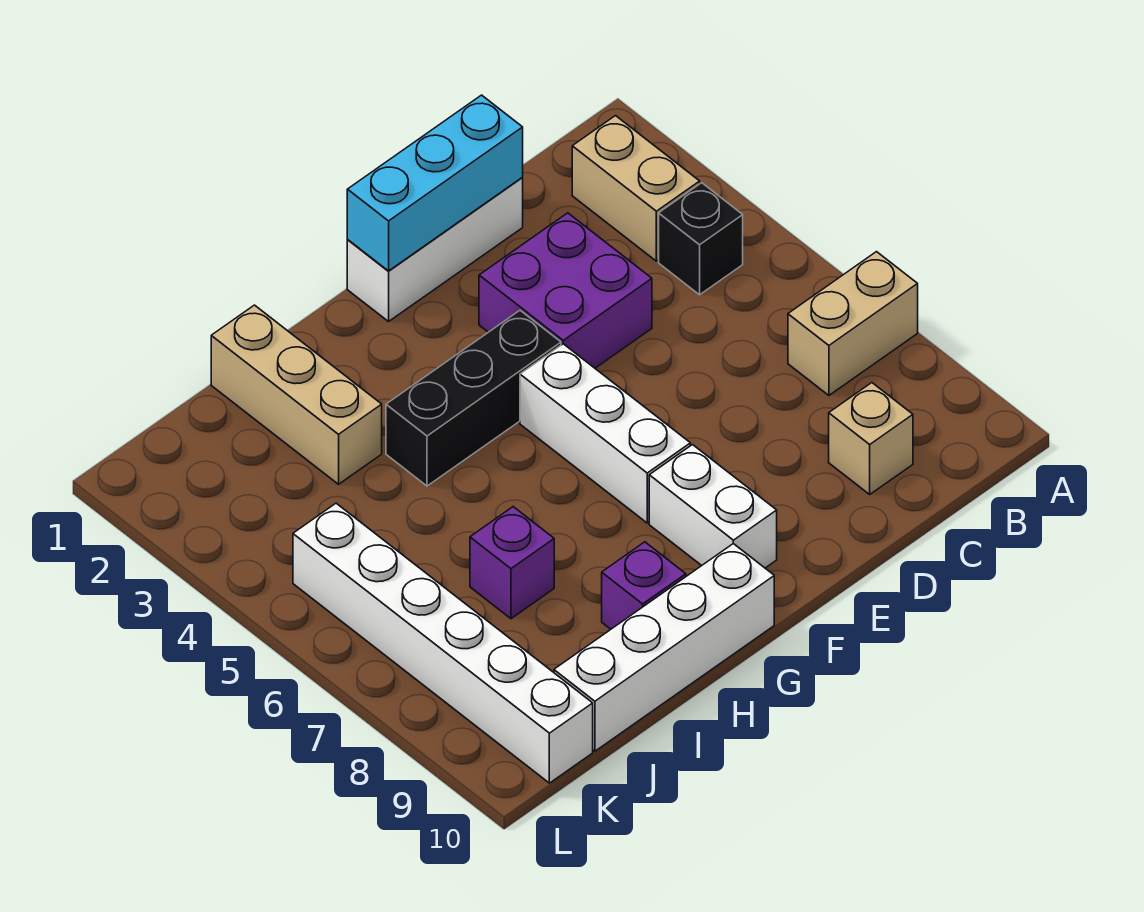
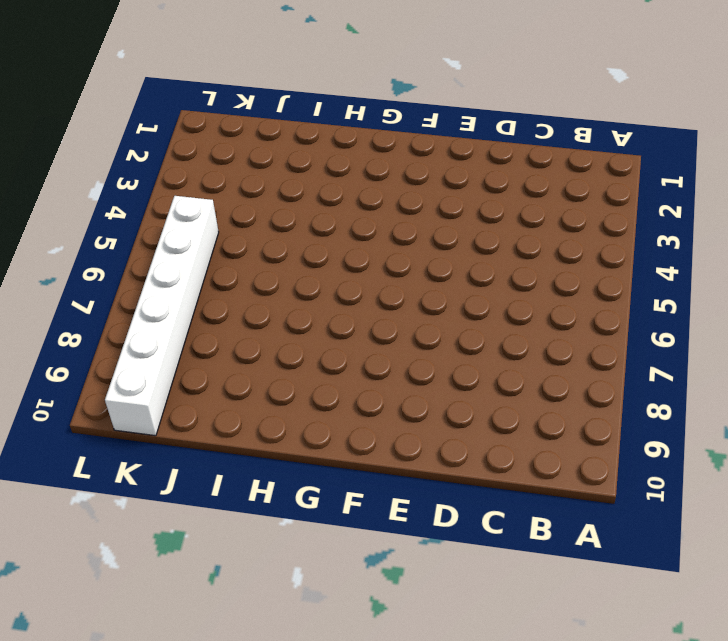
none -> tan 1x2 brick [788,252,918,395]
none -> tan 1x2 brick [572,116,700,261]
none -> black 1x1 brick [659,183,743,295]

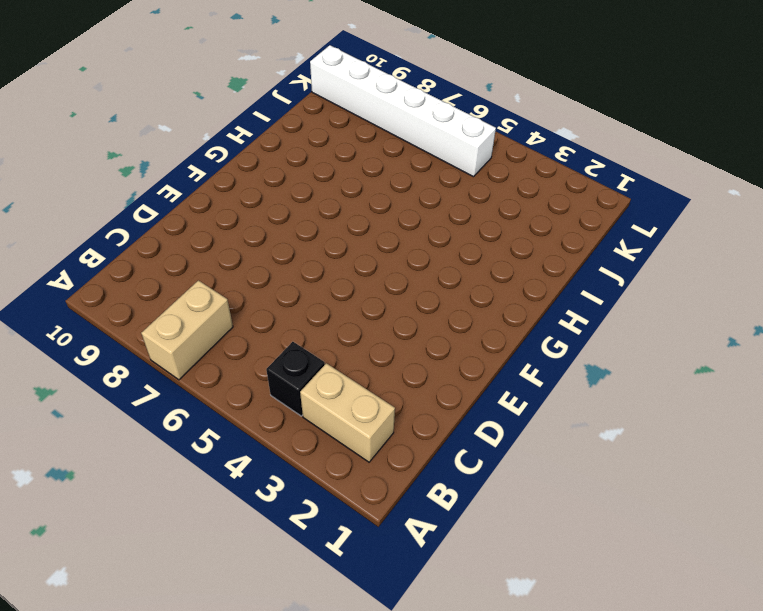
none -> tan 1x1 brick [829,383,913,494]
none -> white 1x3 brick [347,178,523,322]
none -> purple 2x2 brick [479,213,652,368]

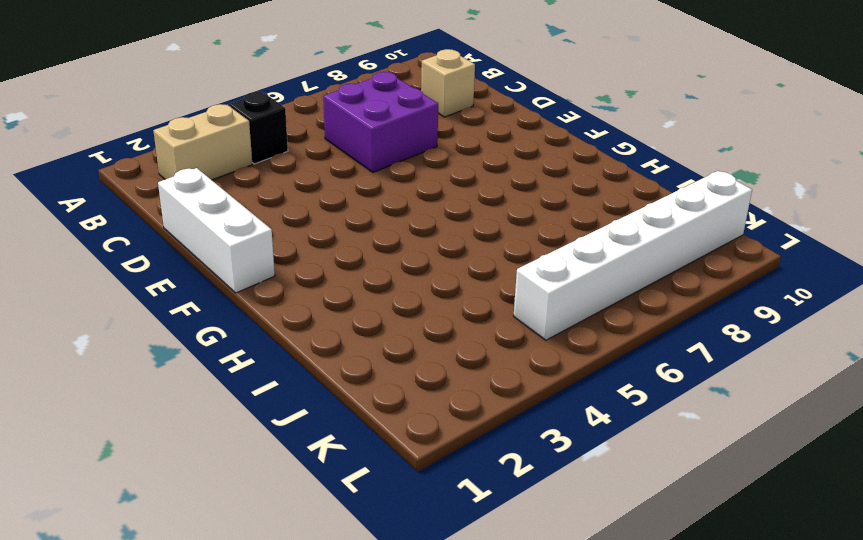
purple 2x2 brick [323,72,438,172] -> purple 2x2 brick moved to [479,213,652,368]
none -> tan 1x2 brick [788,252,918,395]
none -> black 1x3 brick [386,310,561,486]
none -> white 1x3 brick [520,344,690,523]

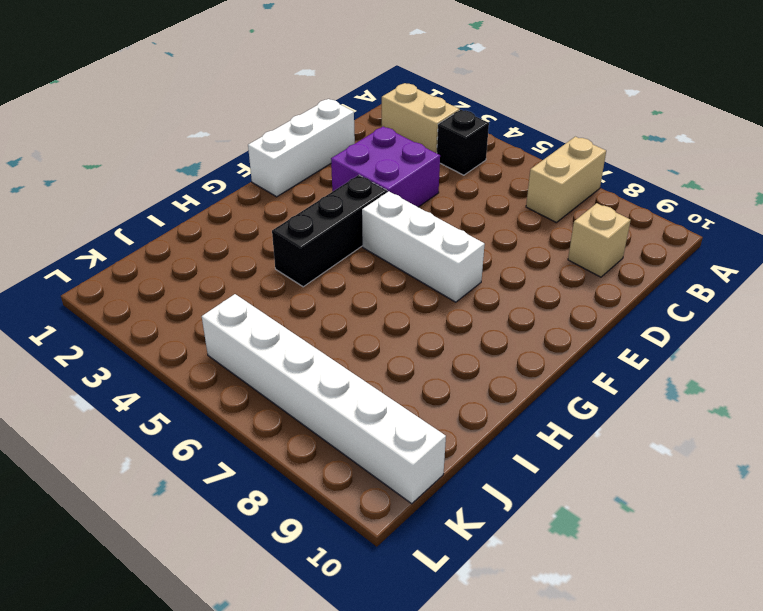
none -> white 1x2 brick [649,445,777,568]
none -> white 1x4 brick [554,544,774,751]
none -> purple 1x1 brick [602,542,686,629]

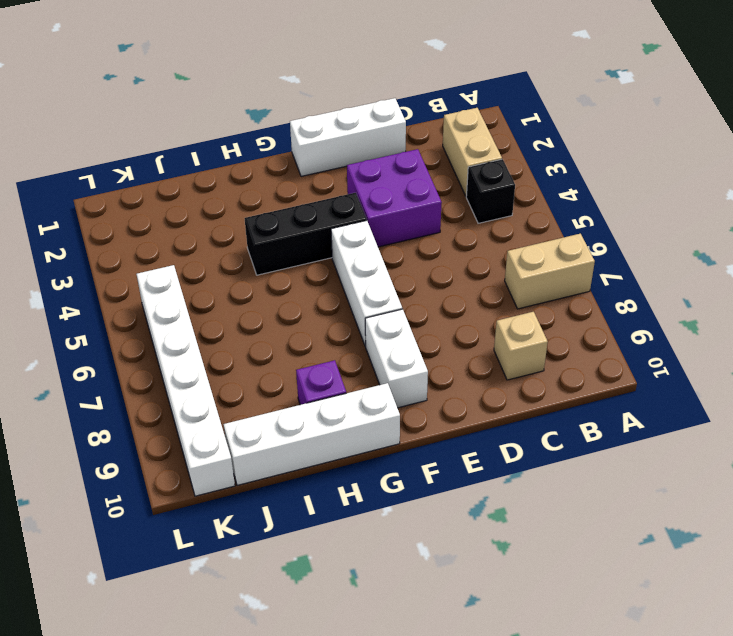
none -> tan 1x3 brick [211,305,382,484]
none -> purple 1x1 brick [470,507,554,619]
none -> cyan 1x3 brick [347,95,523,271]

